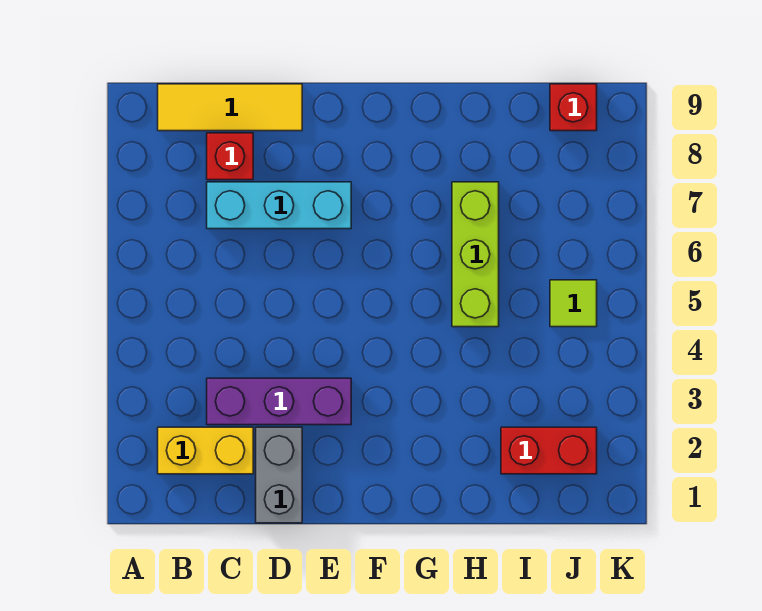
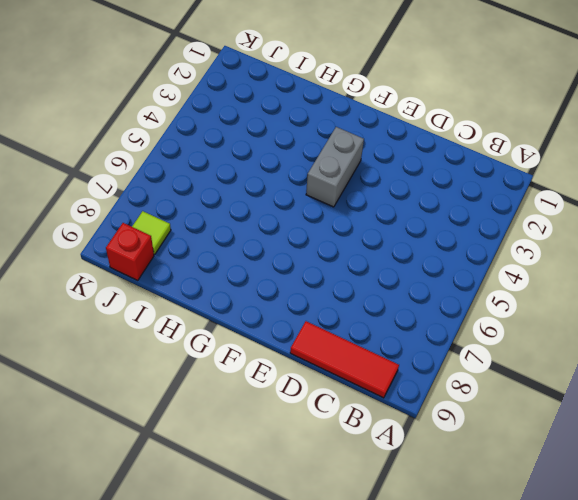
red 1x3 tile [290,321,399,398] -> yellow 1x3 tile [158,84,302,131]
grey 1x2 brick [306,127,364,207] -> grey 1x2 brick moved to [256,427,302,523]
lime 1x1 tile [132,211,171,254] -> lime 1x1 tile moved to [550,280,597,327]
none -> yellow 1x2 brick [158,427,253,474]
none -> purple 1x3 brick [207,378,351,425]

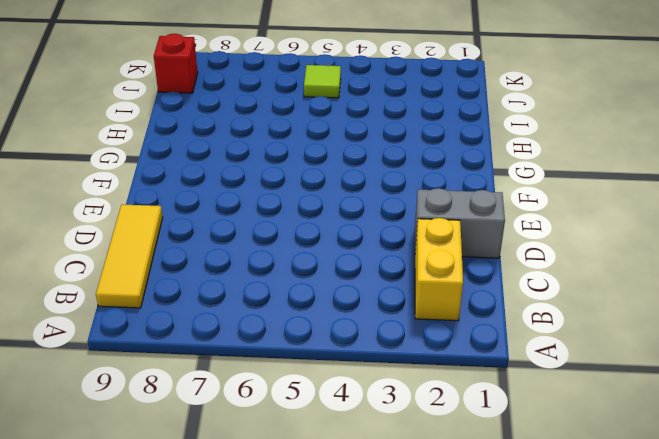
none -> purple 1x3 brick [207,378,351,425]
none -> cyan 1x3 brick [207,182,351,229]

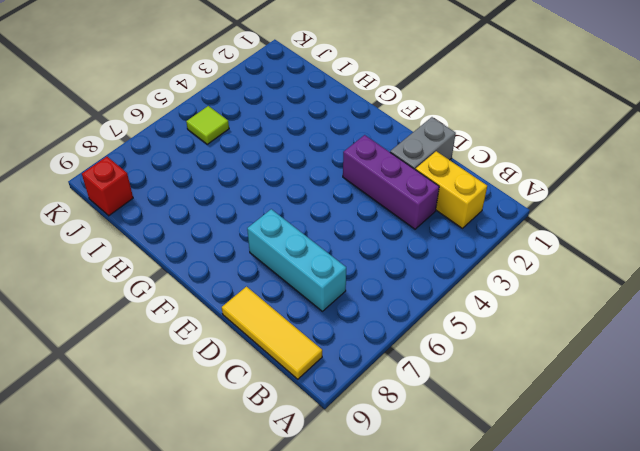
none -> red 1x1 brick [207,133,253,180]
none -> lime 1x3 brick [452,182,499,327]

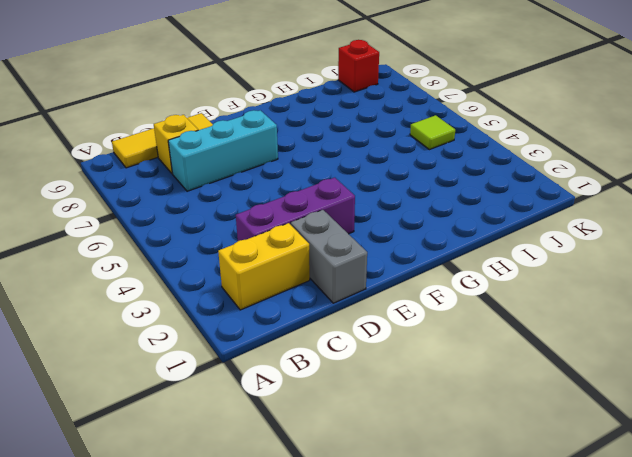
yellow 1x1 brick [154,115,198,174] -> red 1x1 brick [207,133,253,180]
none -> lime 1x3 brick [452,182,499,327]
none -> red 1x2 brick [501,427,597,474]

